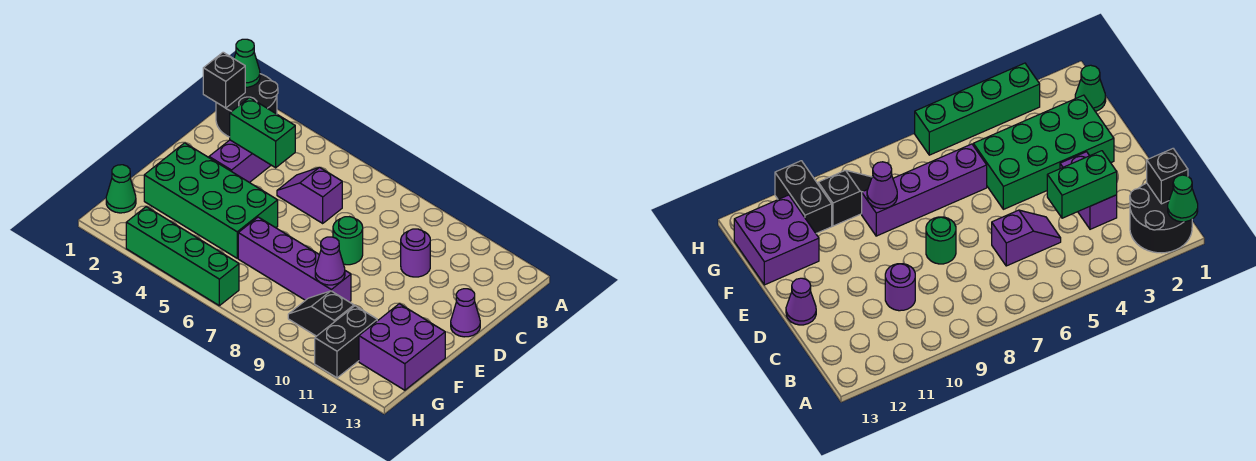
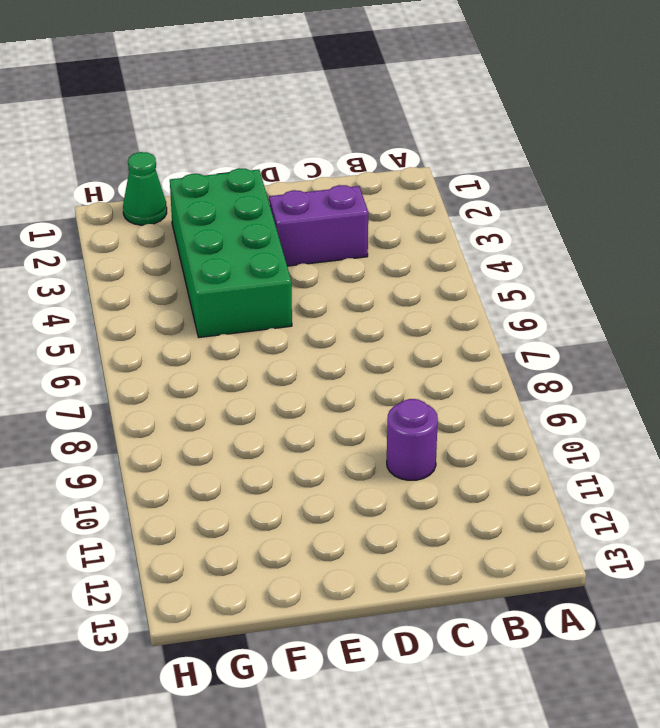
none -> black 2x2 round brick [216,74,278,137]
none -> purple 1x2 slope [277,167,342,223]
none -> green 1x1 round brick [333,217,363,265]

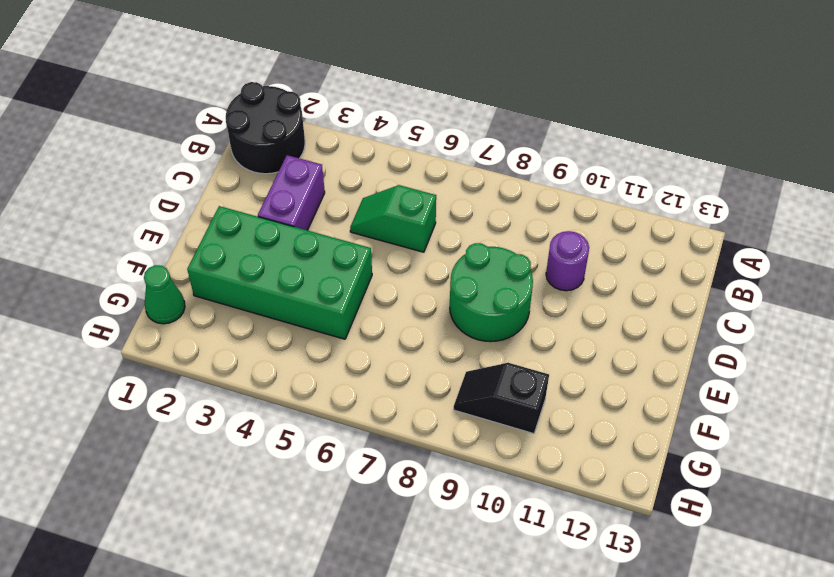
green 1x2 slope [350,185,436,252] -> purple 1x2 slope [277,167,342,223]
green 2x2 round brick [450,243,533,342] -> green 1x1 round brick [333,217,363,265]
none -> purple 1x1 cone [451,289,480,337]
none -> purple 1x4 brick [238,217,351,302]
none -> purple 2x2 brick [359,304,445,390]

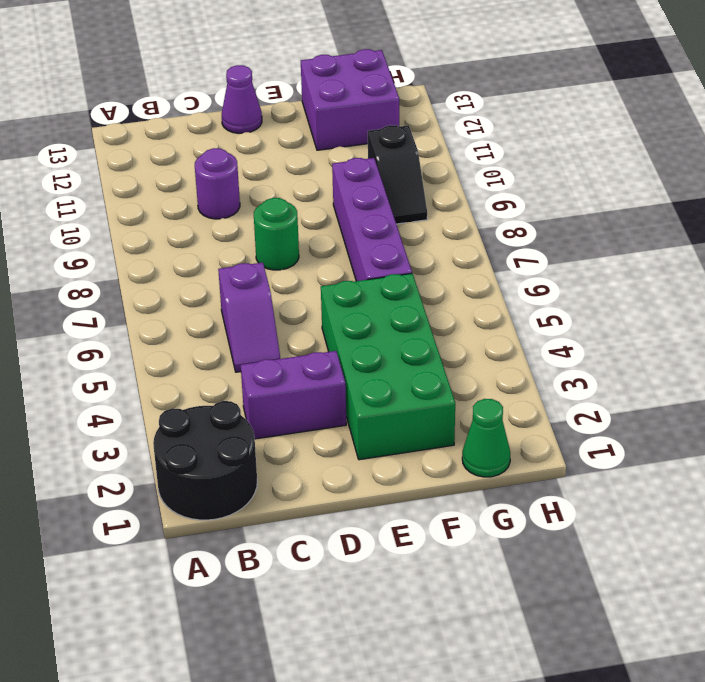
none -> black 1x2 brick [315,306,377,378]
none -> green 1x4 brick [126,207,239,306]
none -> green 1x1 cone [234,39,260,87]

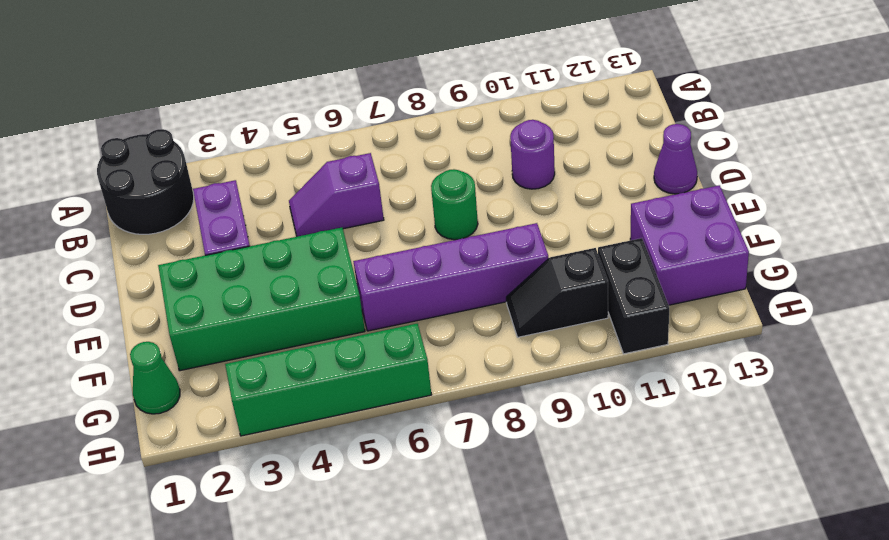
none -> green 1x1 cone [234,39,260,87]
none -> black 1x1 brick [203,52,245,108]
none -> green 1x2 brick [230,98,295,168]

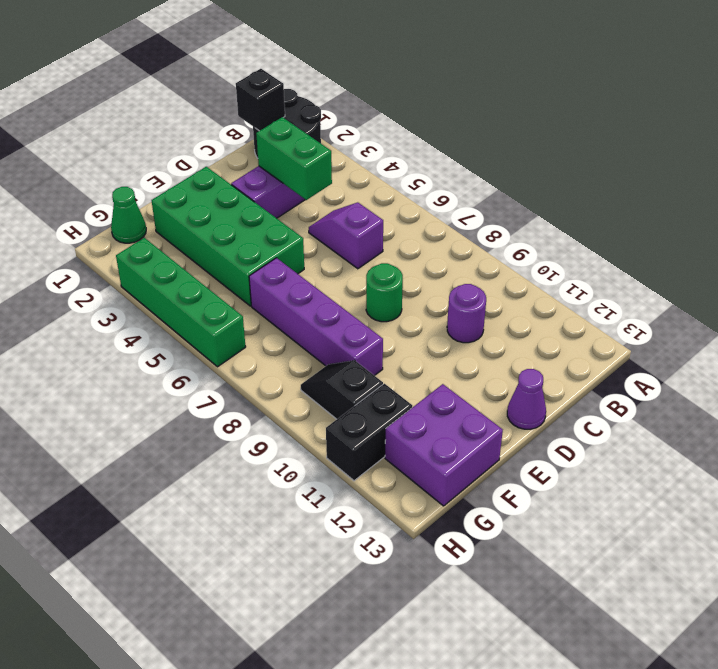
none -> green 1x1 cone [234,39,260,87]
none -> purple 1x1 cone [315,237,345,285]

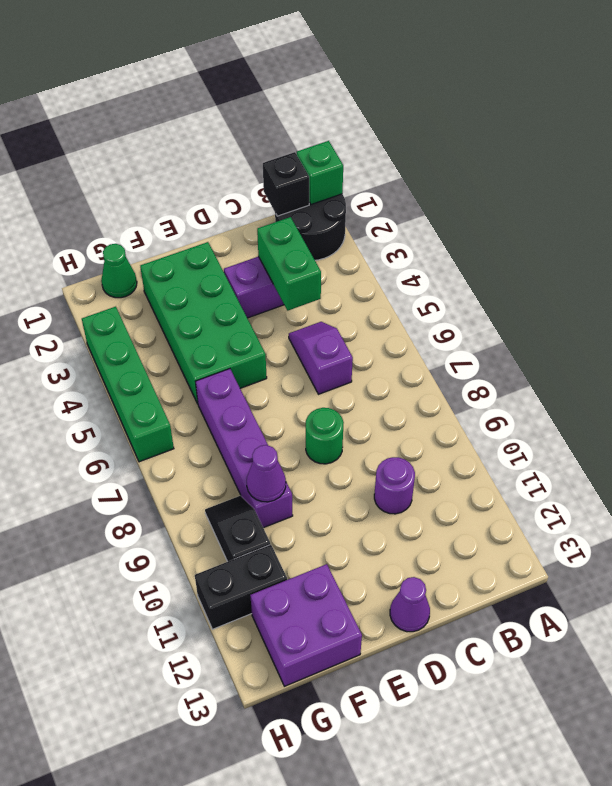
green 1x1 brick [297,141,343,204] -> green 1x1 cone [234,39,260,87]

